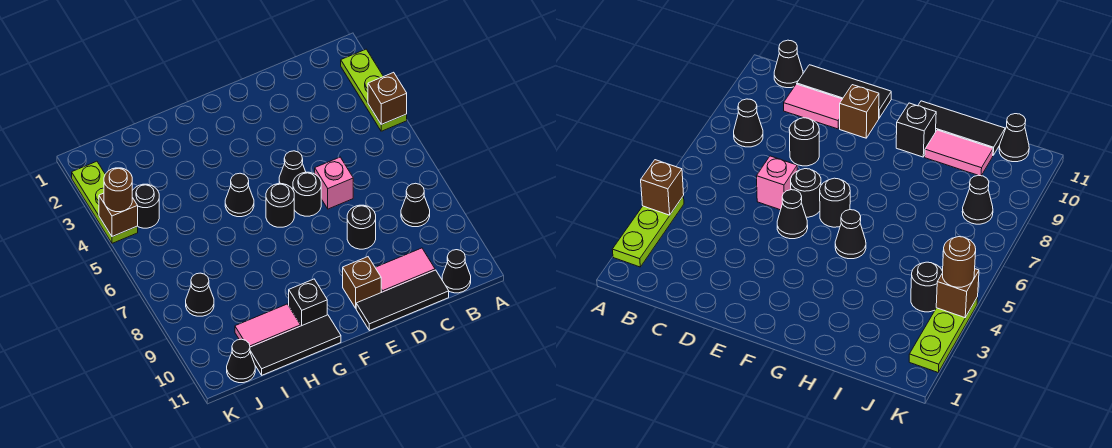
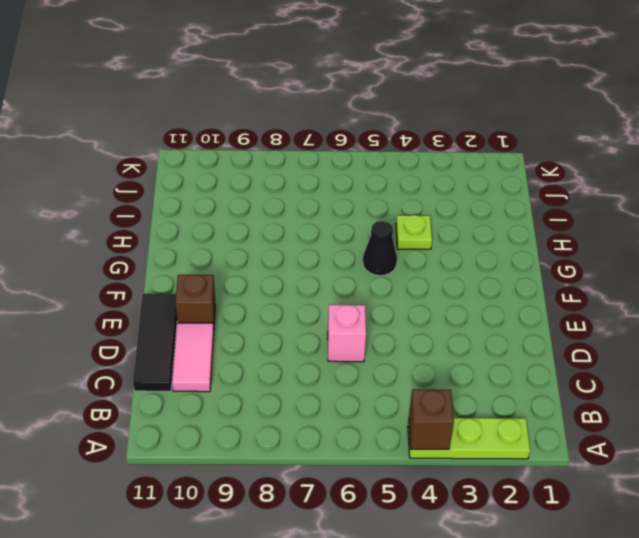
lime 1x1 plate [396,215,432,249] -> none
none -> black 1x1 cone [401,183,430,227]
none -> black 1x1 cone [442,250,471,293]
none -> black 1x1 round brick [347,205,376,249]

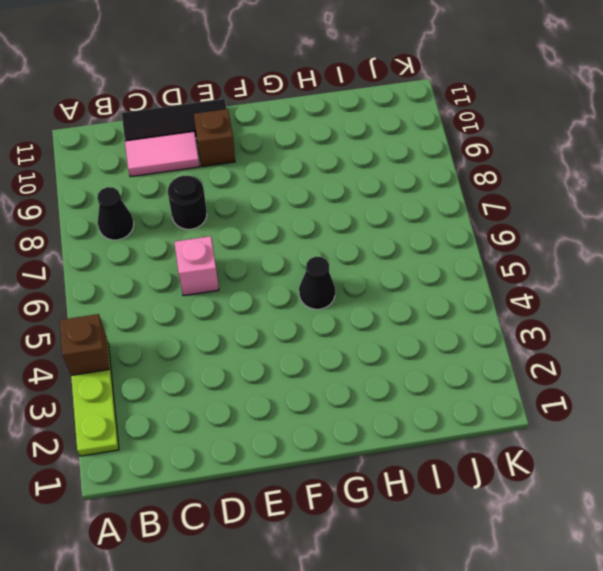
none -> black 1x1 cone [442,250,471,293]
none -> black 1x1 cone [279,151,306,189]
none -> black 1x1 round brick [293,172,321,216]

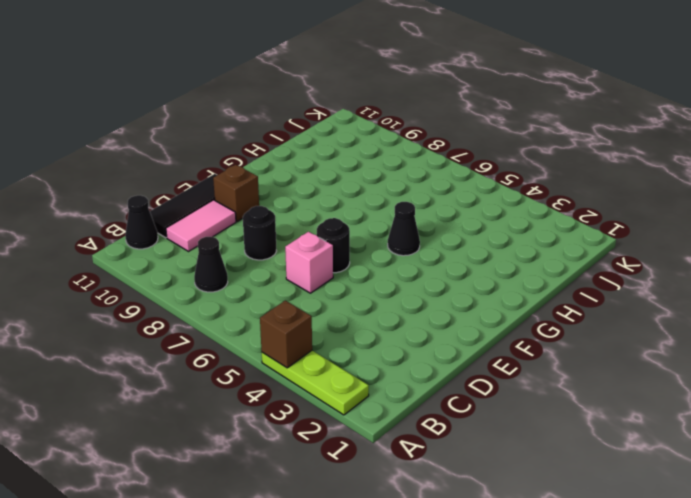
none -> black 1x1 cone [279,151,306,189]
none -> black 1x1 round brick [266,184,294,227]
none -> black 1x1 brick [289,279,327,326]

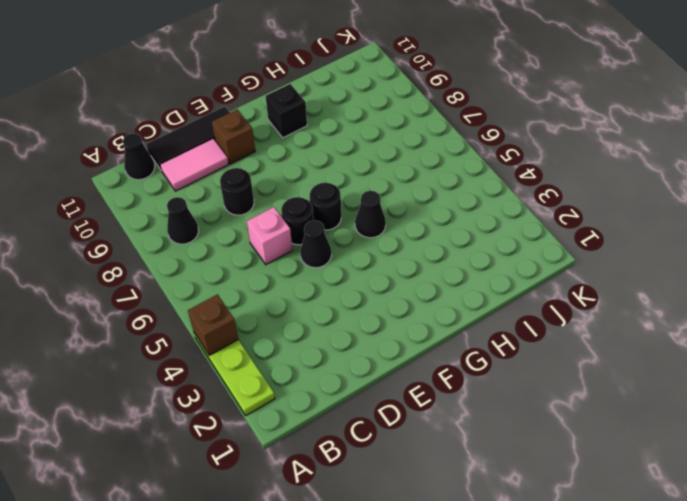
none -> black 1x3 tile [250,315,341,375]
none -> pink 1x2 tile [235,304,300,347]
none -> black 1x1 round brick [132,184,159,228]

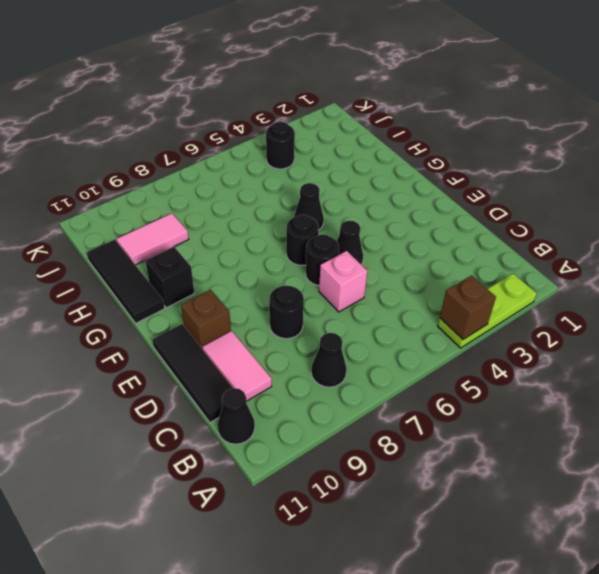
pink 1x2 tile [117,213,189,265] -> pink 1x2 tile turned to [235,304,300,347]
none -> black 1x1 cone [186,273,214,316]
none -> black 1x1 cone [227,339,255,383]
none -> lime 1x3 plate [72,161,138,243]

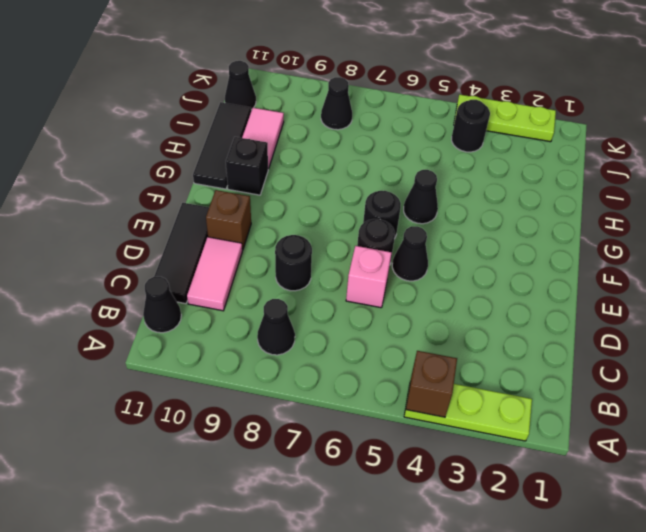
none -> brown 1x1 brick [99,193,138,237]
none -> brown 1x1 round brick [104,168,132,212]

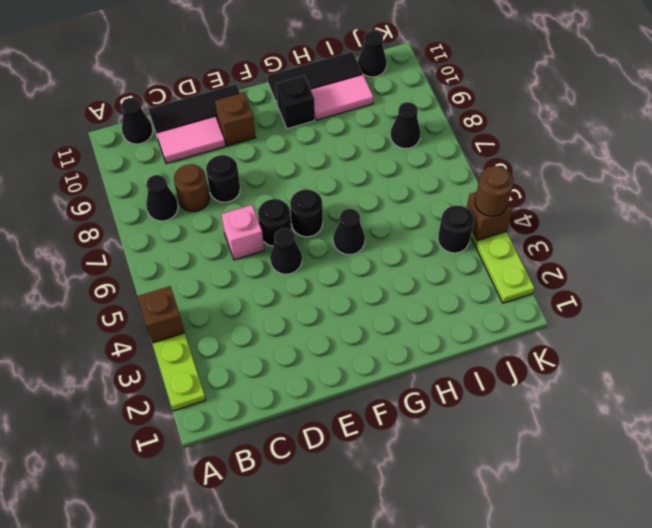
brown 1x1 round brick [174,164,209,212] -> none

